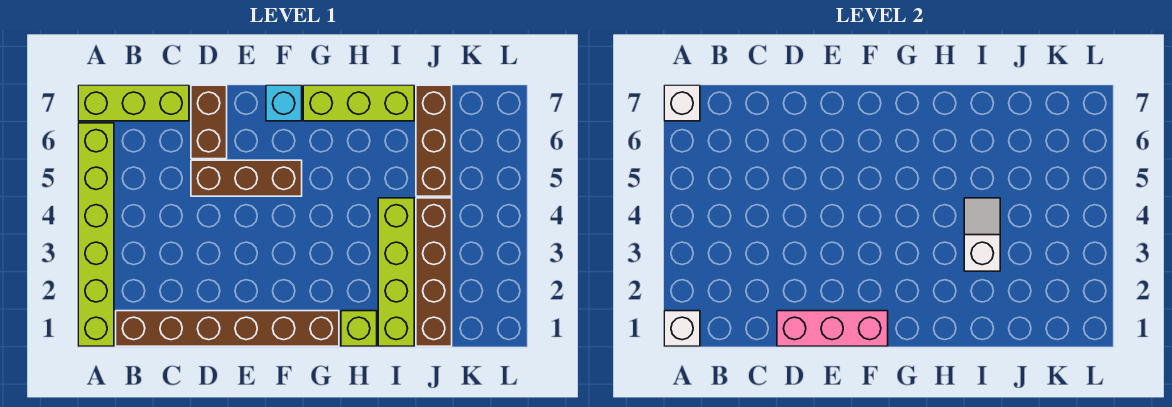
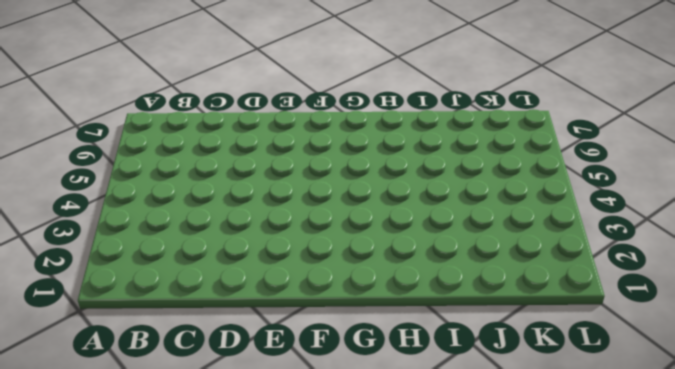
none -> lime 1x6 brick [78,123,114,346]
none -> lime 1x3 brick [78,85,189,121]
none -> brown 1x6 brick [116,311,339,346]

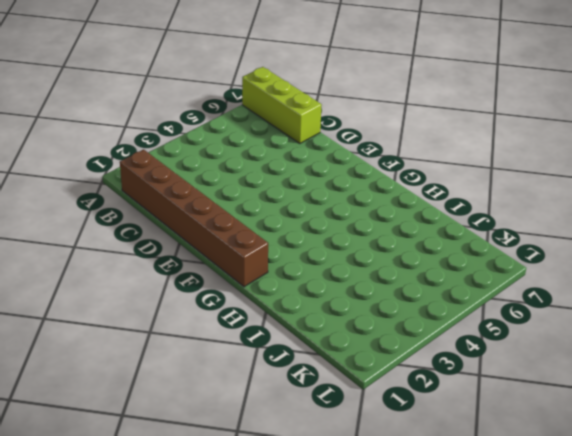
none -> lime 1x6 brick [78,123,114,346]
none -> brown 1x3 brick [191,160,302,196]
none -> brown 1x2 brick [191,85,227,159]

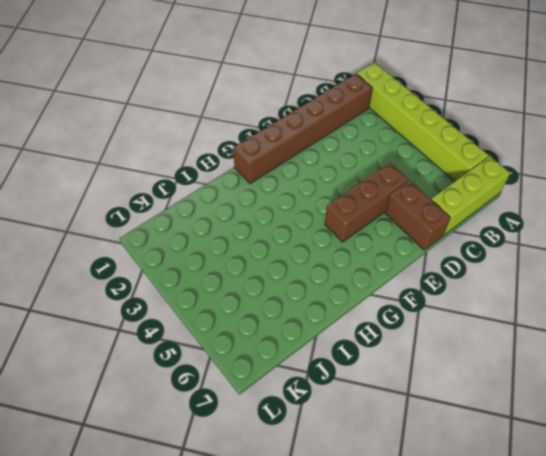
none -> cyan 1x1 brick [266,85,302,121]
none -> lime 1x3 brick [303,85,414,121]
none -> lime 1x1 brick [341,311,377,346]

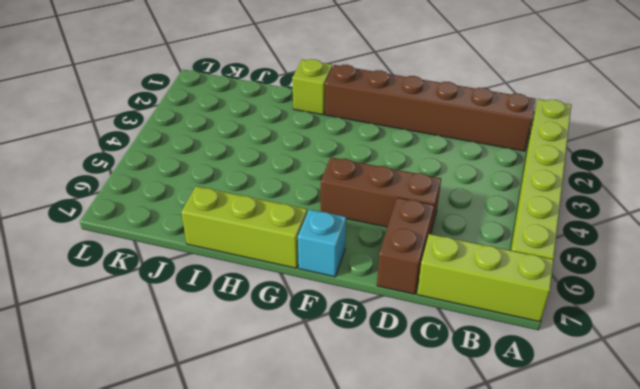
none -> lime 1x4 brick [378,198,414,346]
none -> brown 1x4 brick [416,198,452,346]
none -> brown 1x3 brick [416,85,452,196]

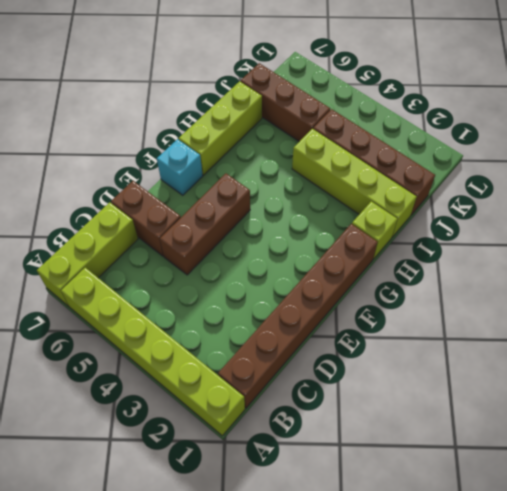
none -> white 1x1 brick [664,311,700,346]
none -> white 1x1 brick [664,85,700,121]
none -> pink 1x3 brick [777,311,888,346]

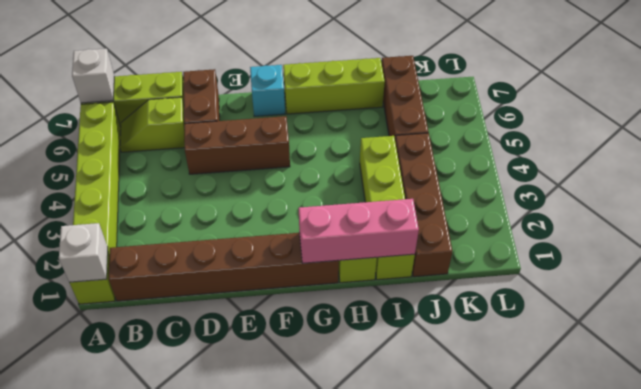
lime 1x2 slope [120,97,185,152] -> none
pink 1x3 brick [299,199,419,263] -> pink 1x3 brick moved to [777,311,888,346]
none -> white 1x2 slope [964,198,1000,271]

